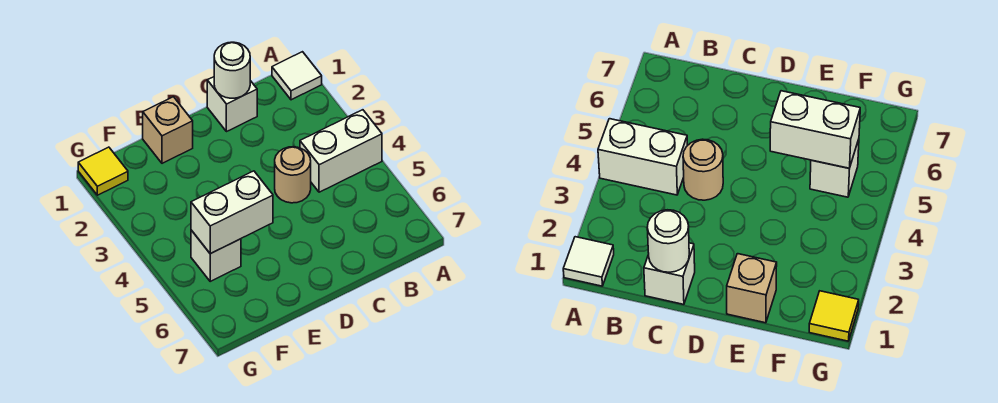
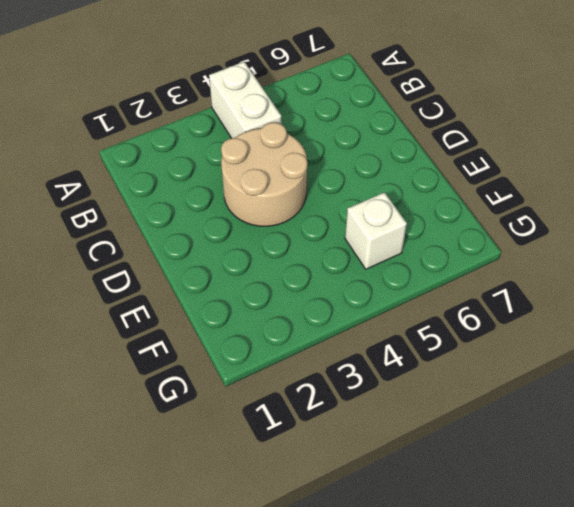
tan 2x2 round brick [221,122,307,226] -> tan 1x1 round brick [275,147,311,203]
none -> white 1x1 tile [272,52,322,100]
none -> white 1x1 brick [207,77,257,132]

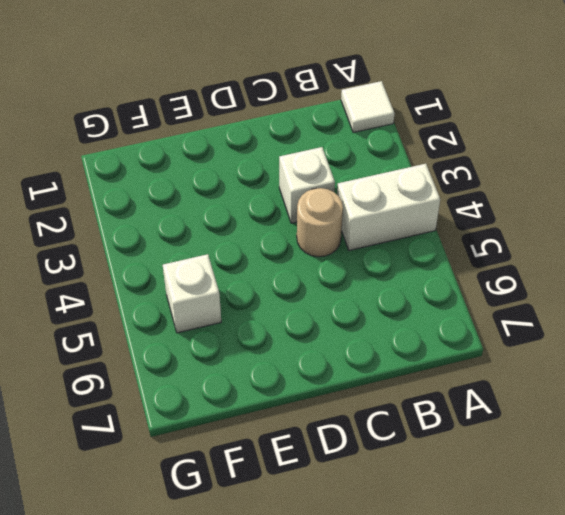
white 1x1 brick [279,147,335,223] -> white 1x1 brick moved to [207,77,257,132]
none -> tan 1x1 brick [143,97,193,163]
none -> yellow 1x1 tile [78,147,128,195]

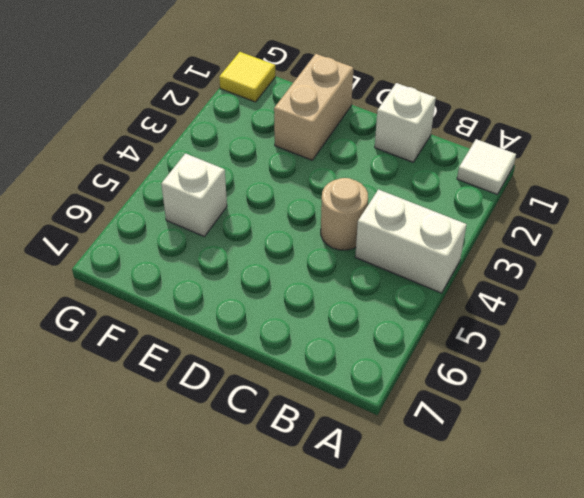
tan 1x2 brick [274,54,353,160] -> tan 1x1 brick [143,97,193,163]
none -> white 1x1 round brick [214,42,250,98]
none -> white 1x2 brick [191,171,273,254]

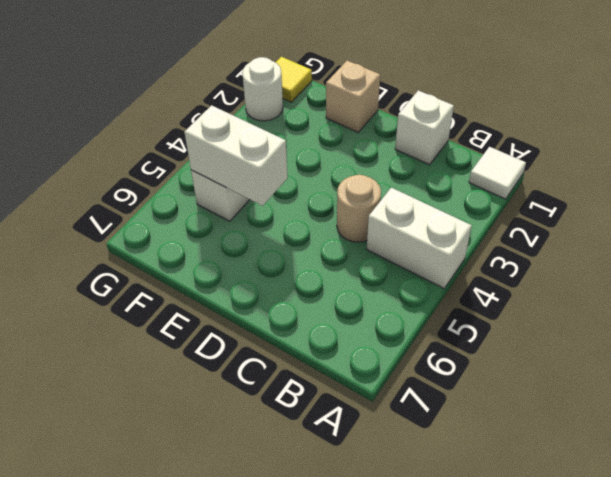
white 1x1 round brick [242,57,283,121] -> white 1x1 round brick moved to [214,42,250,98]

